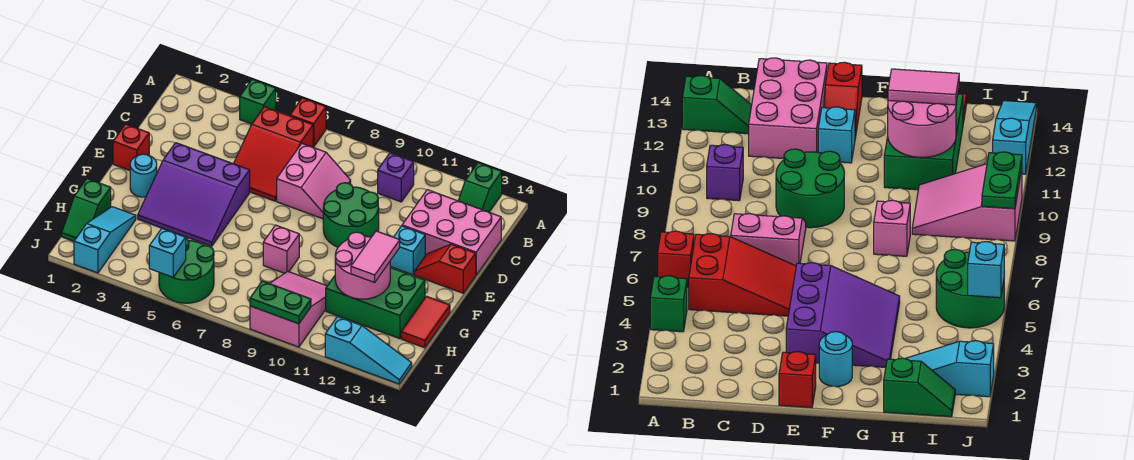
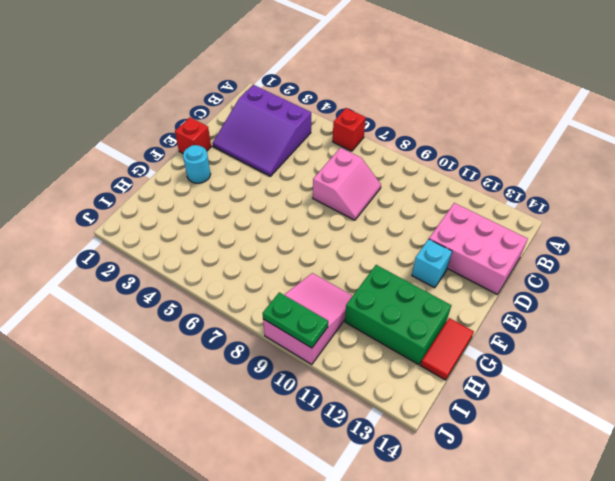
purple 3x3 slope [212,85,311,176] -> purple 3x3 slope moved to [138,143,250,246]
none -> green 1x1 brick [240,79,276,124]
none -> green 1x2 slope [458,163,502,212]
none -> red 2x3 slope [234,107,313,201]

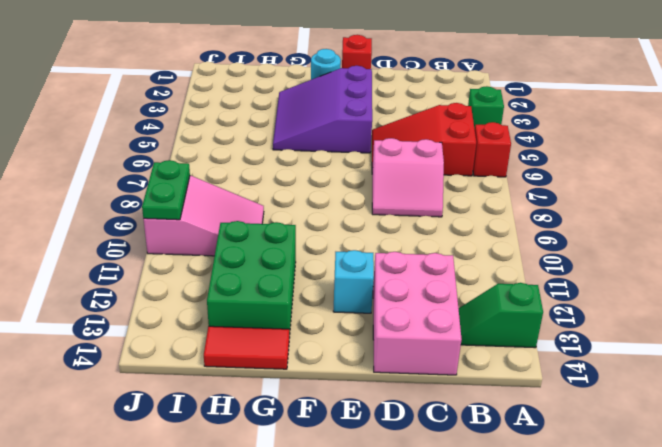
none -> purple 1x1 brick [378,153,414,202]
none -> green 2x2 round brick [323,183,379,247]
none -> red 1x2 slope [414,244,476,293]

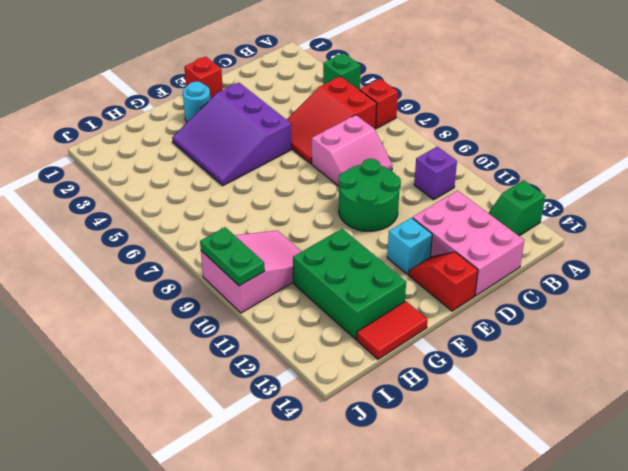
none -> pink 1x1 brick [263,225,299,273]
none -> green 1x2 slope [62,179,111,241]
none -> cyan 1x3 slope [74,207,136,273]

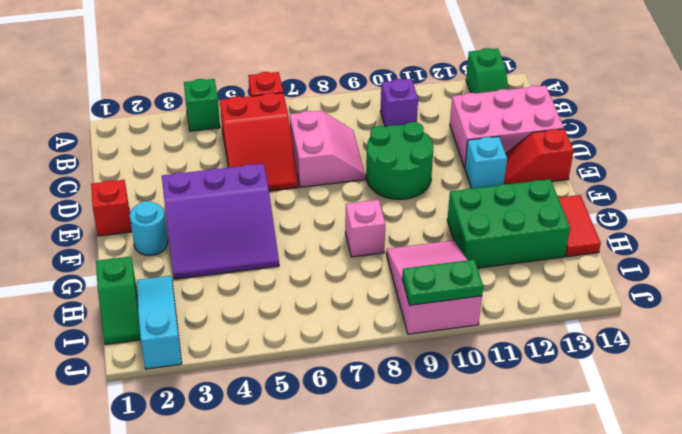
none -> green 2x2 round brick [159,239,214,303]
none -> cyan 1x3 slope [325,317,412,384]
none -> pink 2x2 round brick [335,232,390,299]

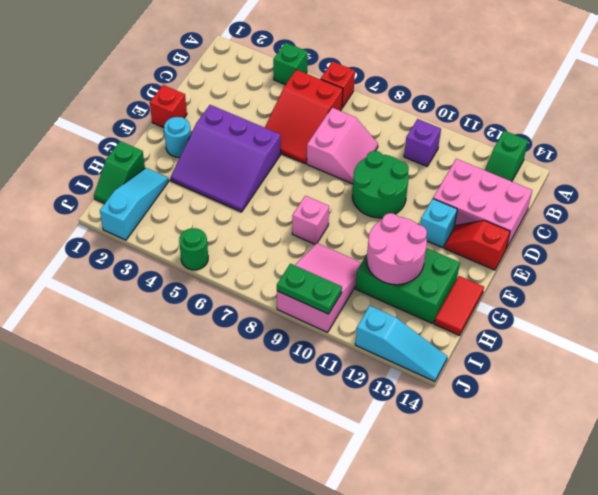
green 1x1 round brick [179,228,208,270] -> green 2x2 round brick [159,239,214,303]
none -> cyan 1x1 brick [149,228,186,277]
none -> pink 1x2 tile [351,231,400,282]

